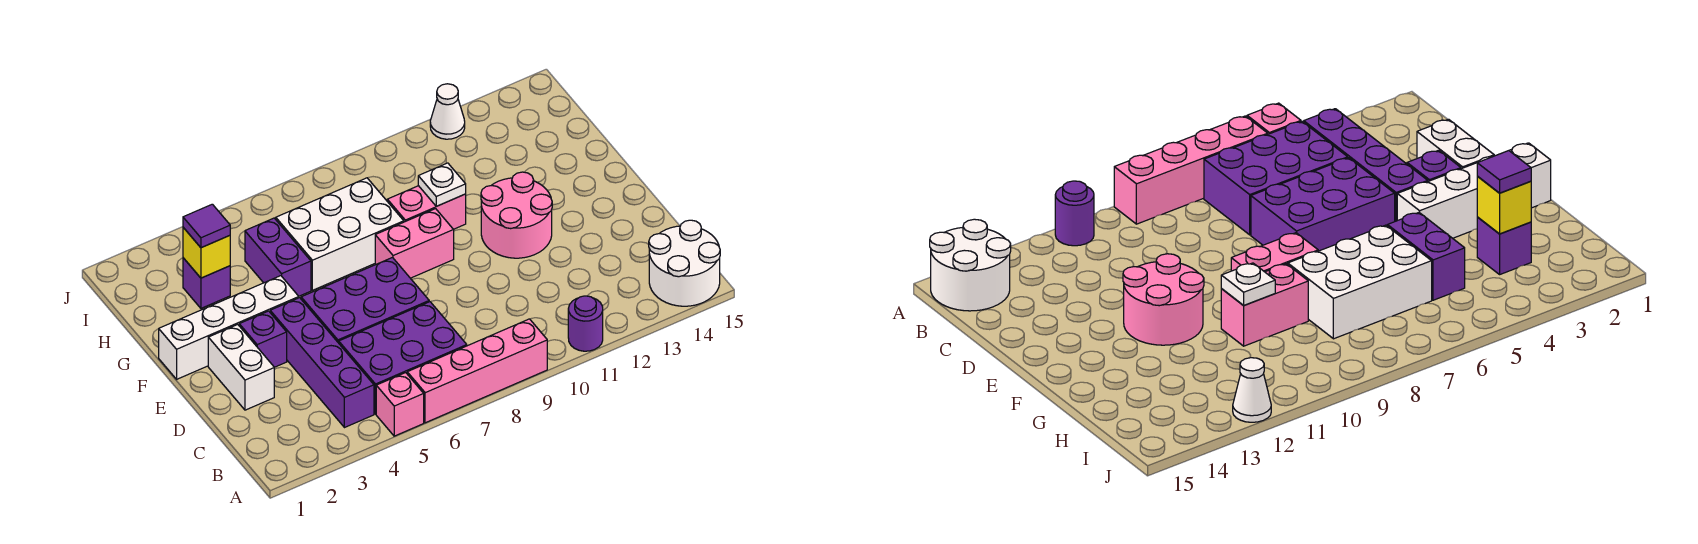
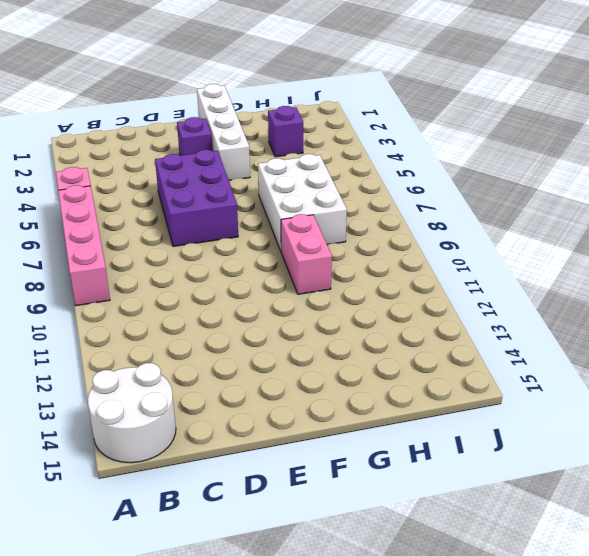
none -> purple 1x1 round brick [568,296,603,351]
none -> purple 1x4 brick [270,298,374,428]
none -> purple 2x3 brick [339,302,467,414]

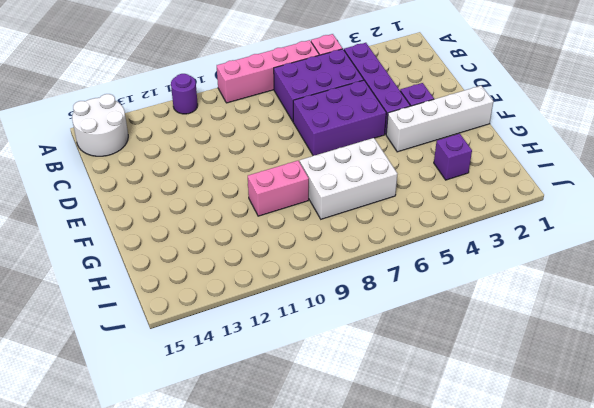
none -> white 1x2 brick [208,325,274,410]
none -> pink 2x2 round brick [481,172,552,258]
none -> pink 1x2 brick [375,209,454,278]

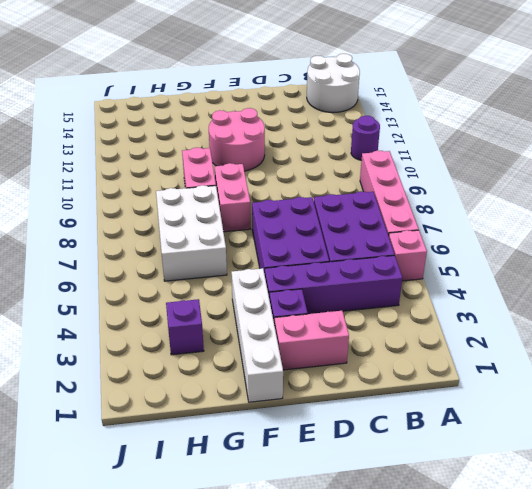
pink 1x2 brick [274,311,349,370] -> white 1x2 brick [208,325,274,410]
none -> purple 1x2 brick [245,218,311,296]
none -> white 1x1 cone [430,84,465,139]
none -> white 1x1 plate [418,163,466,206]

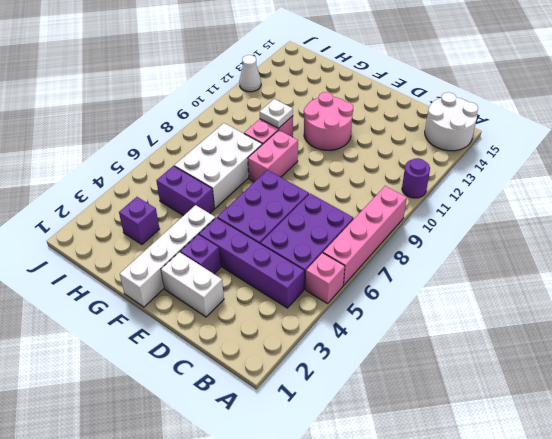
none -> yellow 1x1 brick [183,227,230,278]
none -> purple 1x1 tile [183,204,230,248]

